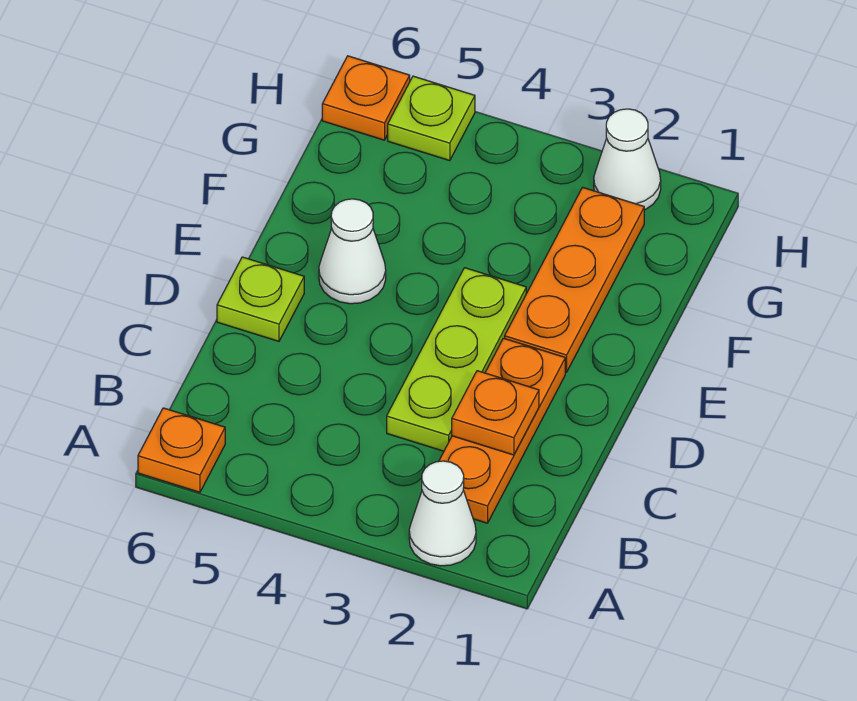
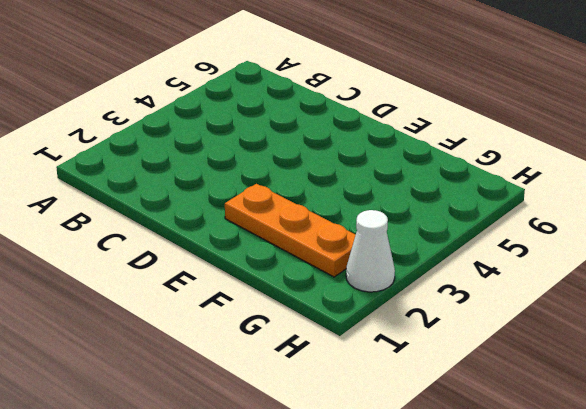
none -> white 1x1 cone [409,461,476,566]
none -> orange 1x1 plate [138,408,225,492]

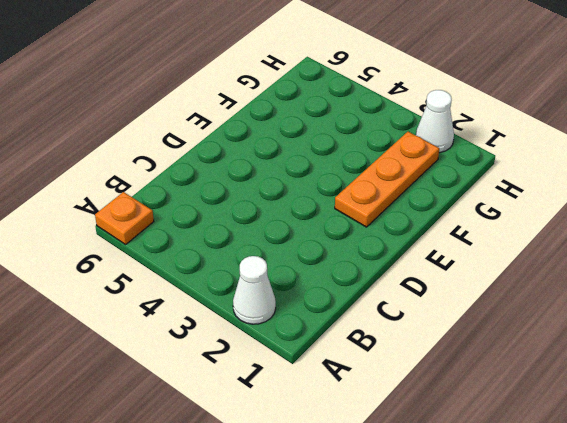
none -> orange 1x3 plate [439,338,565,523]
none -> lime 1x3 plate [387,268,526,451]

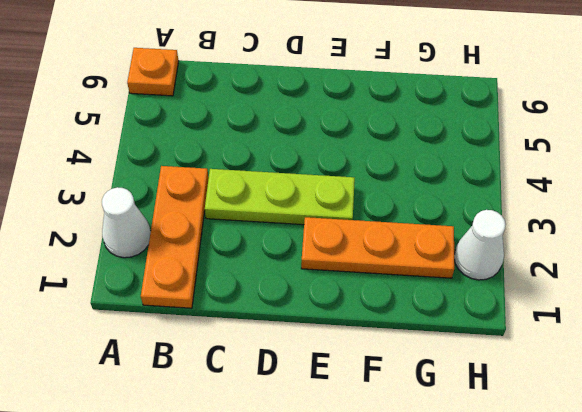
orange 1x3 plate [141,166,209,308] -> orange 1x3 plate turned to [439,338,565,523]
none -> lime 1x1 plate [217,257,304,341]
none -> white 1x1 cone [319,199,386,304]

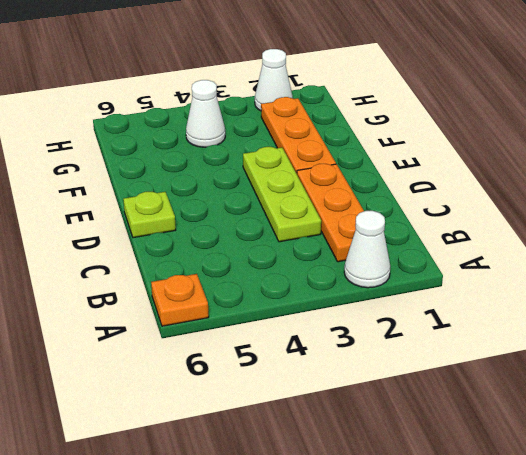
white 1x1 cone [186,80,225,147] -> white 1x1 cone moved to [319,199,386,304]
none -> lime 1x1 plate [388,76,475,161]
none -> orange 1x1 plate [322,56,410,140]

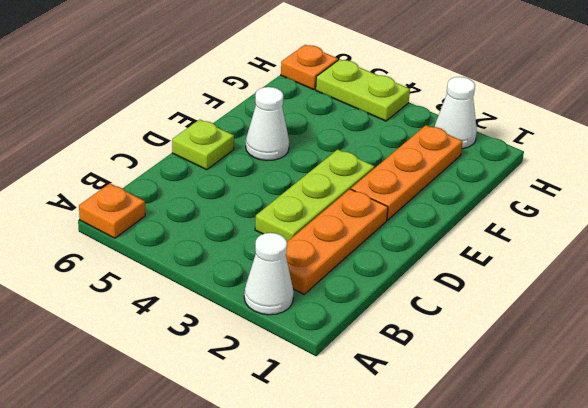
lime 1x2 plate [316,59,410,121] -> lime 1x1 plate [388,76,475,161]
none -> orange 1x1 plate [452,371,539,455]

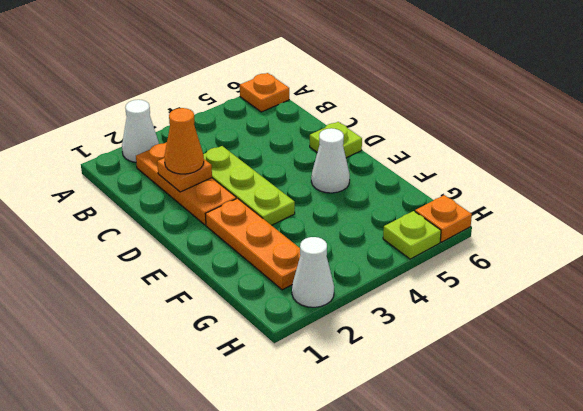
orange 1x1 cone [164,108,204,174] -> none

